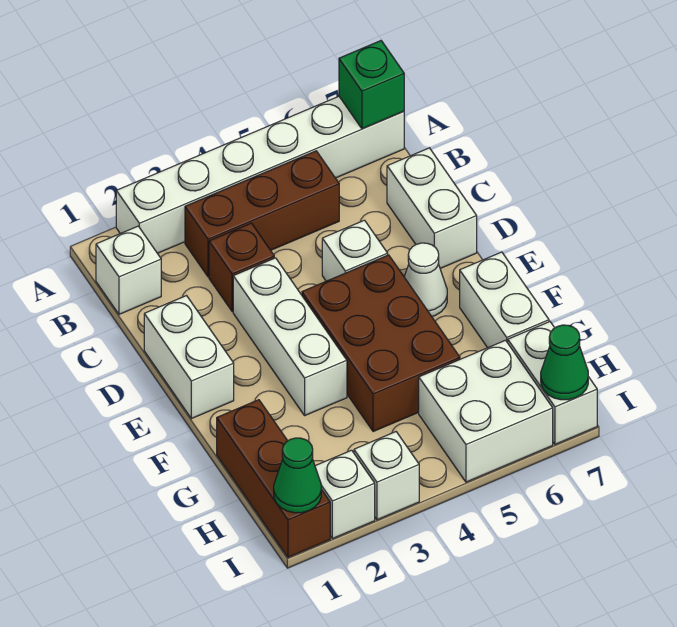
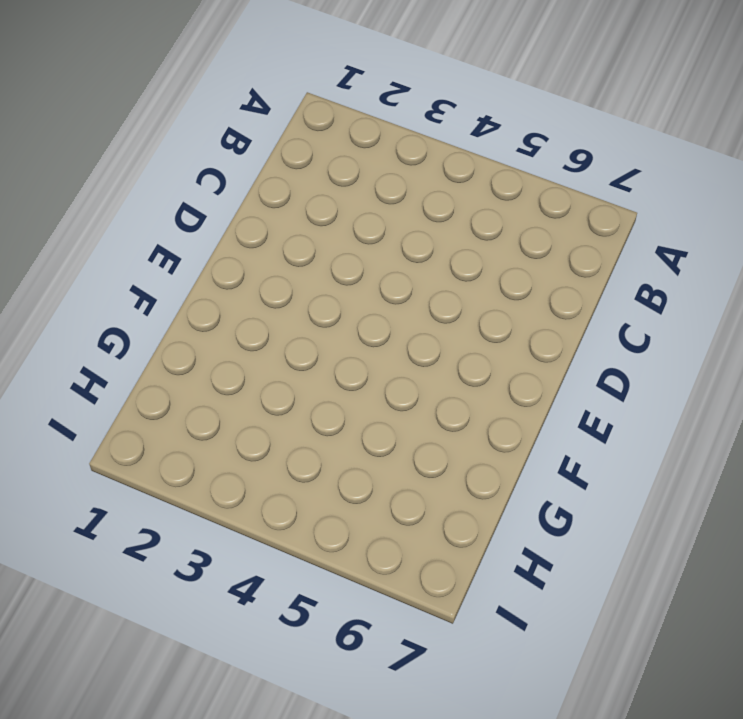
none -> white 1x6 brick [116,96,404,253]
none -> white 1x1 brick [96,226,161,314]
none -> brown 1x3 brick [185,151,339,277]

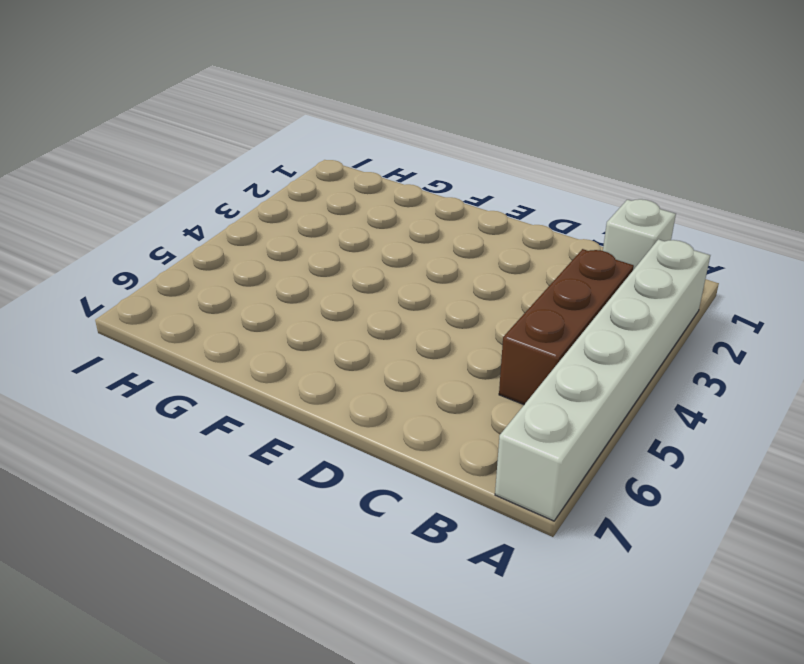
none -> brown 1x1 brick [209,223,274,312]
none -> white 1x2 brick [387,148,477,268]
none -> white 1x2 brick [144,296,234,419]

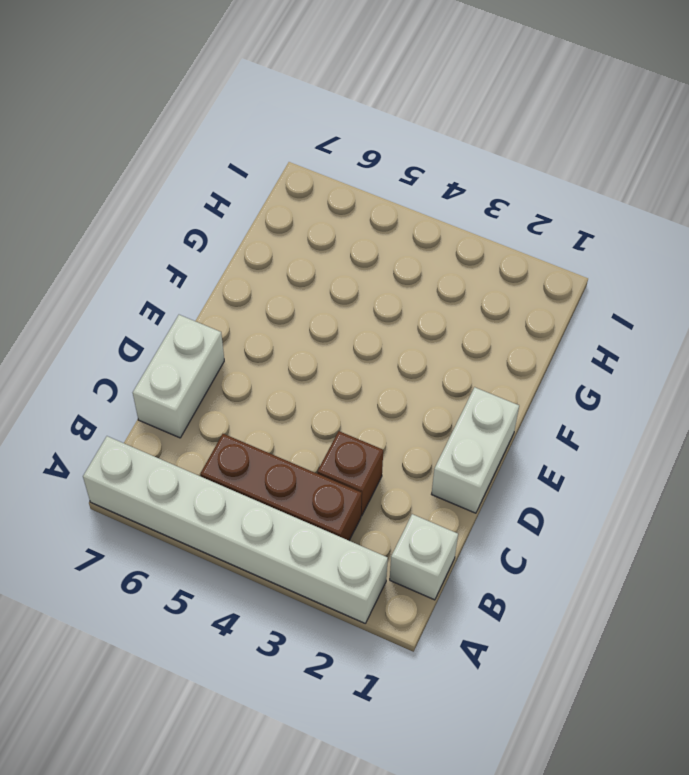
none -> white 1x3 brick [233,258,347,415]
none -> white 1x1 brick [322,220,388,281]
none -> brown 2x3 brick [302,255,460,432]

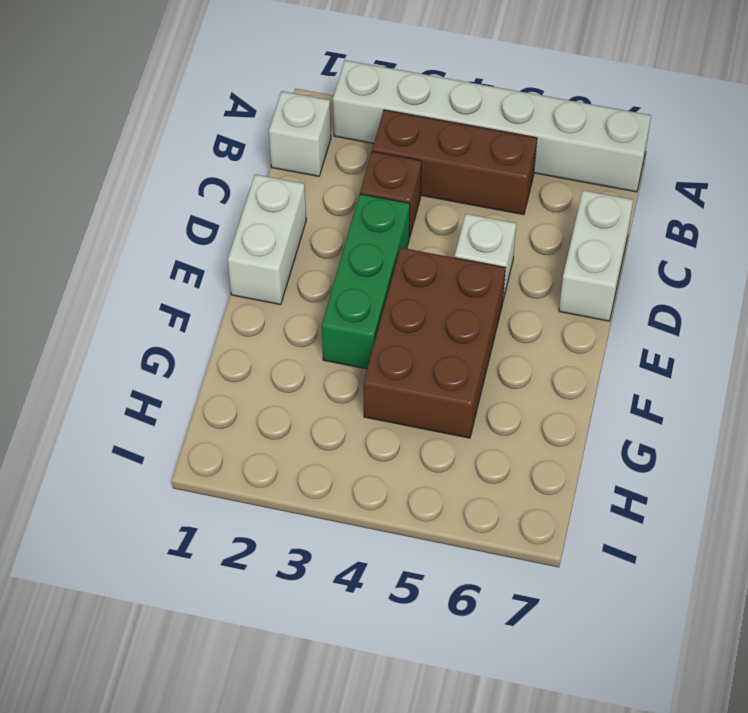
green 1x3 brick [322,194,410,369] -> white 1x3 brick [233,258,347,415]
none -> white 1x1 cone [404,243,447,316]
none -> white 1x2 brick [460,252,549,348]
none -> brown 1x3 brick [217,400,330,557]

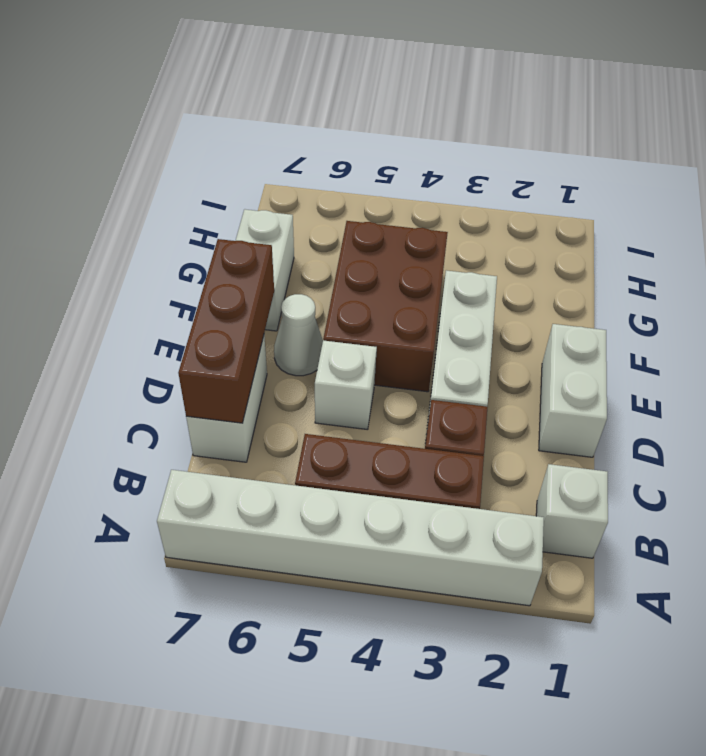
brown 1x3 brick [178,239,275,423] -> brown 1x3 brick moved to [217,400,330,557]
none -> white 2x2 brick [419,340,553,482]
none -> white 1x2 brick [508,322,597,444]
none -> white 1x1 brick [315,450,375,539]

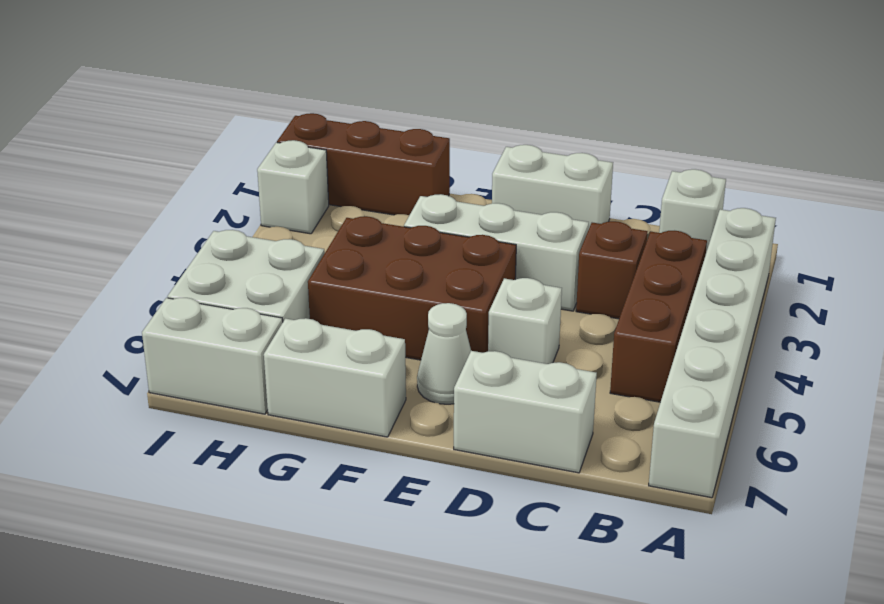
none -> white 1x1 brick [354,432,419,520]
none -> green 1x1 brick [339,41,404,129]
none -> green 1x1 cone [274,438,321,513]

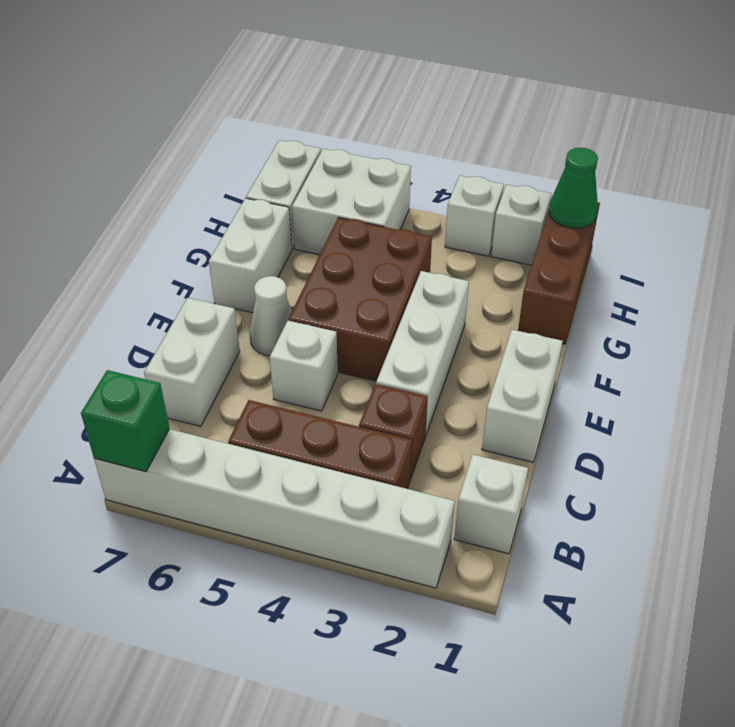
none -> green 1x1 cone [541,325,588,400]

